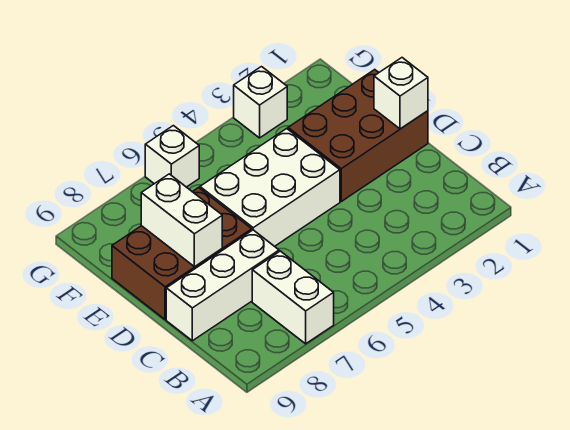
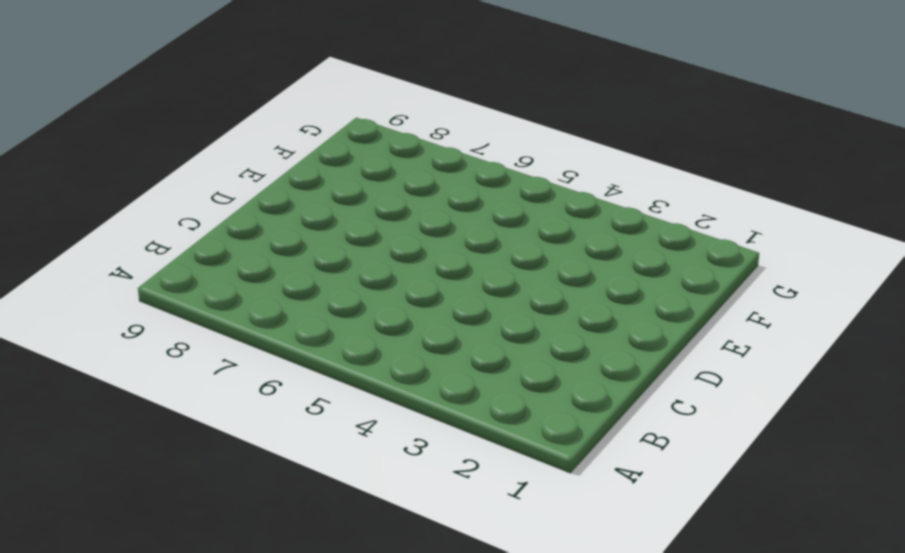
none -> white 1x2 brick [252,251,334,344]
none -> white 1x3 brick [166,230,279,341]

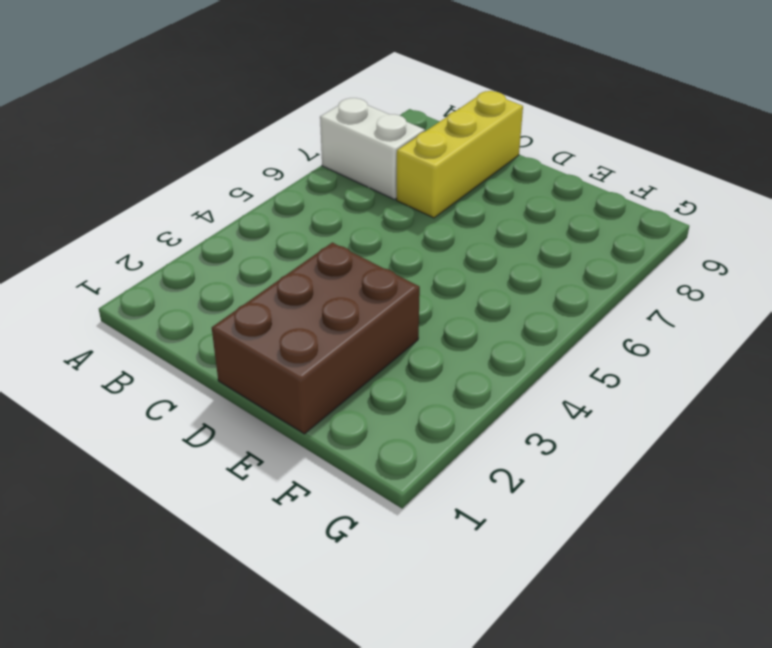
yellow 1x3 brick [397,91,523,218] -> white 1x3 brick [166,230,279,341]
none -> white 2x3 brick [200,129,340,246]
none -> brown 2x3 brick [112,188,252,320]

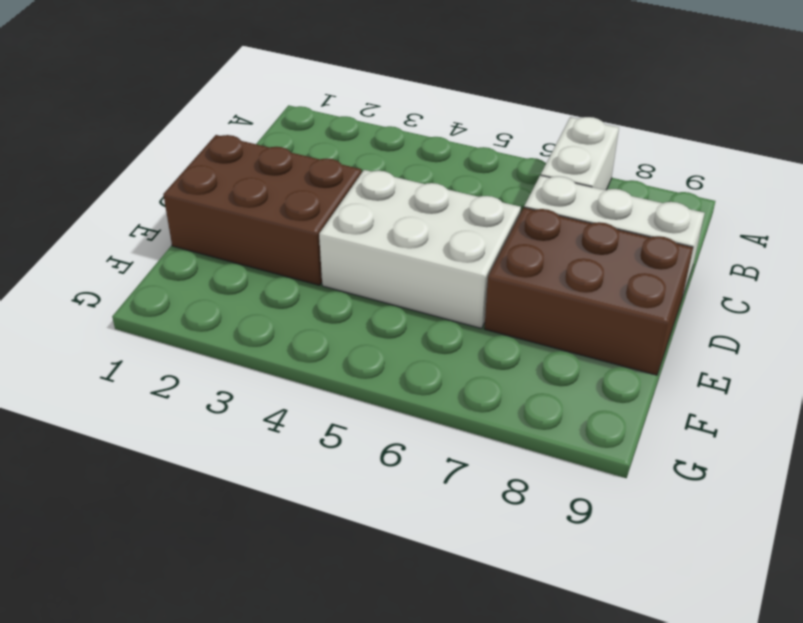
none -> white 1x1 brick [234,67,287,138]
none -> white 1x1 brick [145,126,199,187]

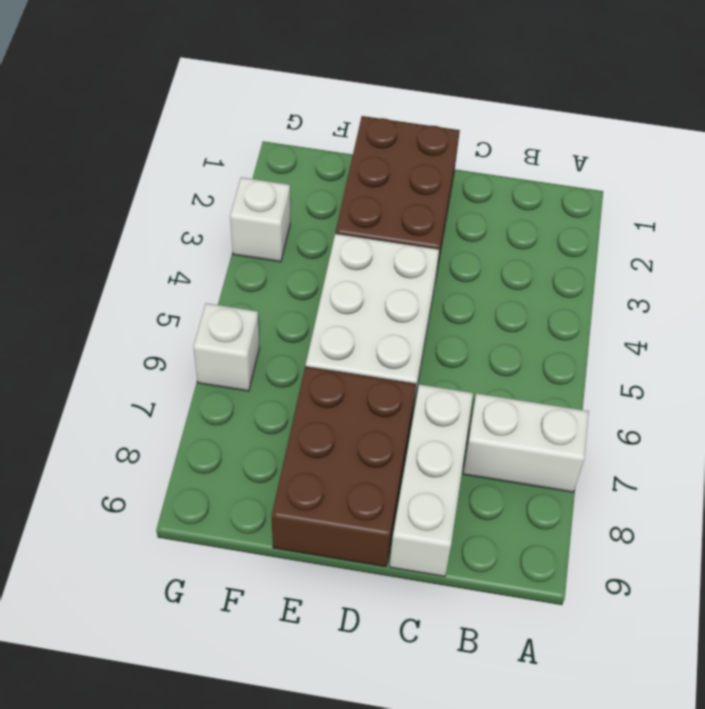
none -> white 1x1 brick [374,58,428,129]
none -> white 1x2 brick [141,174,222,267]

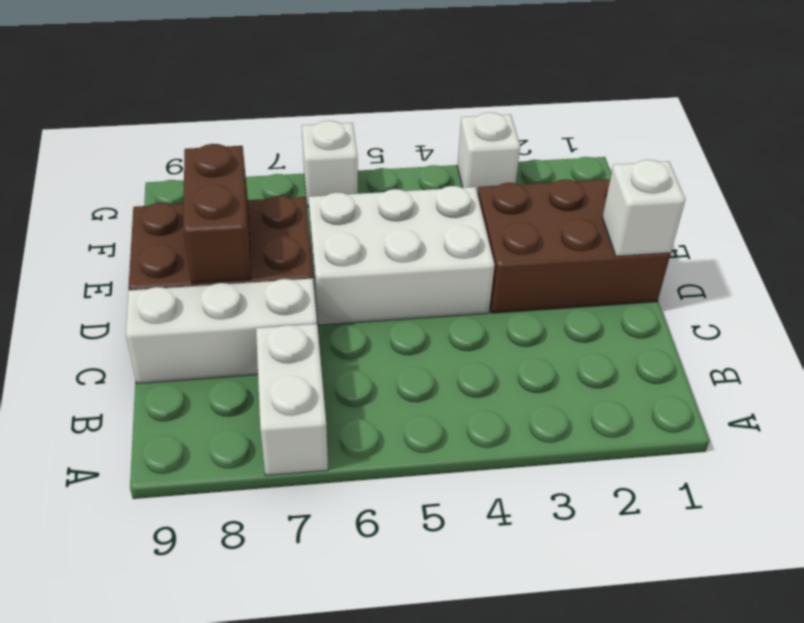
brown 1x2 brick [183,144,251,284] -> white 1x2 brick [141,174,222,267]

